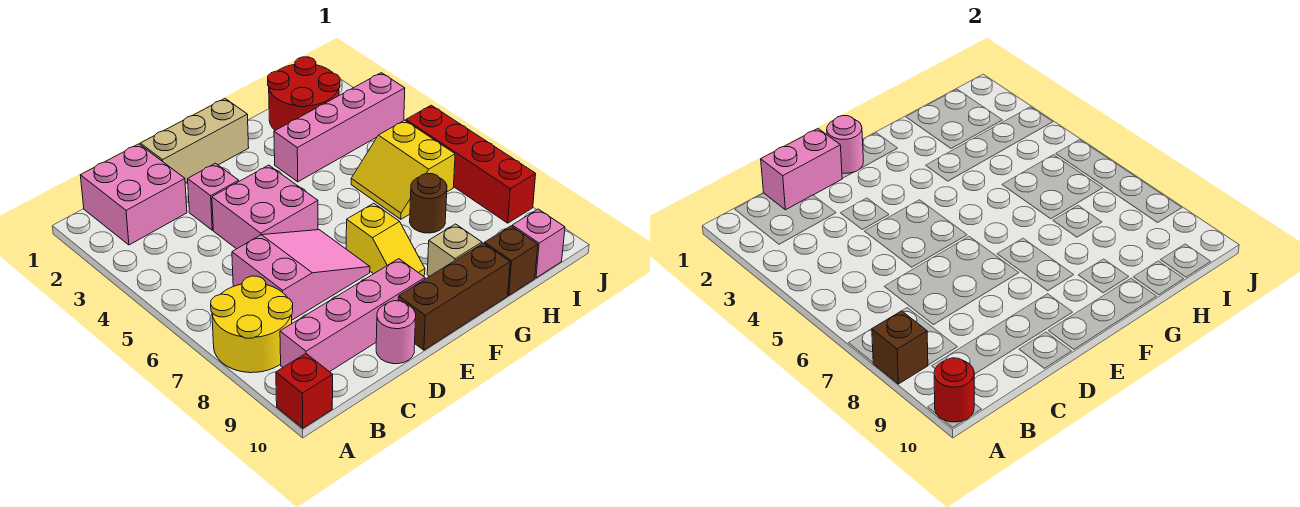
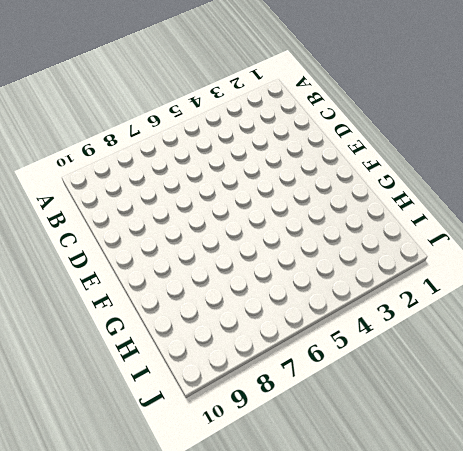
none -> yellow 2x2 round brick [211,276,293,373]
none -> red 1x1 brick [276,354,333,428]
none -> pink 2x2 brick [80,144,187,245]

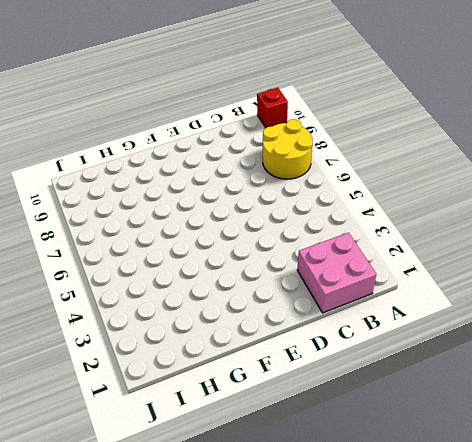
none -> pink 1x4 brick [280,259,425,372]
none -> pink 2x3 slope [232,230,370,320]
none -> tan 1x3 brick [140,99,249,183]

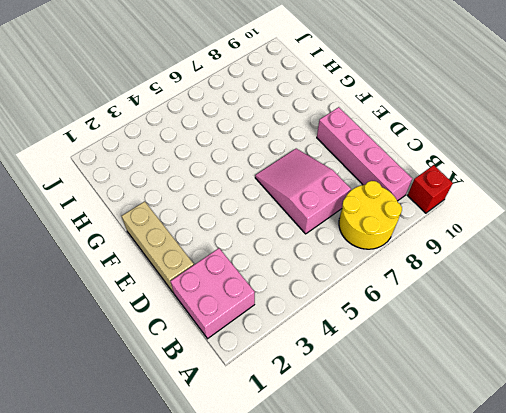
none -> pink 1x1 brick [188,163,239,230]
none -> pink 2x2 brick [212,165,318,249]
none -> pink 1x1 round brick [376,301,416,364]

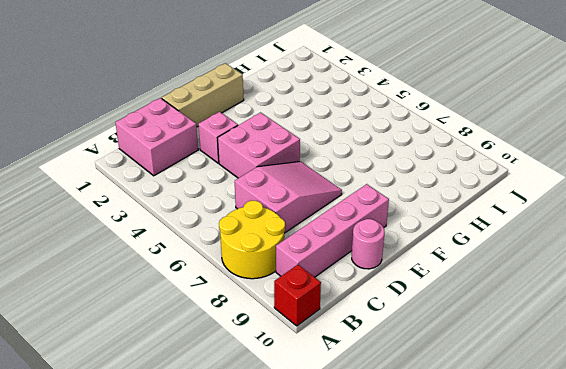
none -> brown 1x3 brick [398,243,510,350]
none -> yellow 1x2 slope [346,203,425,276]
none -> pink 1x4 brick [274,73,405,182]

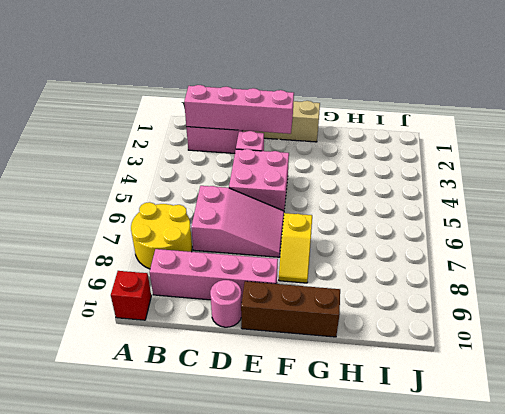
pink 1x4 brick [184,85,294,134] -> pink 1x4 brick moved to [274,73,405,182]
none -> tan 1x1 brick [427,224,482,277]
none -> red 2x2 round brick [268,57,340,130]
none -> yellow 2x2 slope [351,120,455,219]

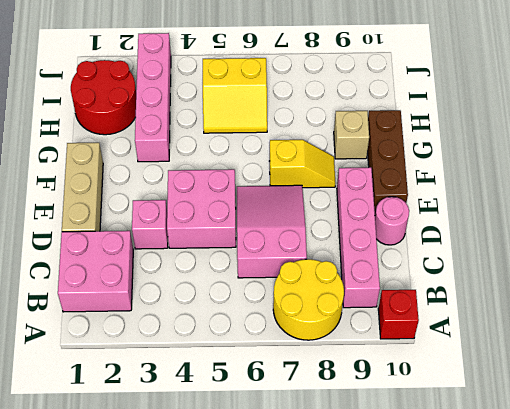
none -> brown 1x1 round brick [410,173,447,233]
none -> brown 1x1 brick [485,226,538,295]
none -> pink 1x1 brick [512,209,565,278]

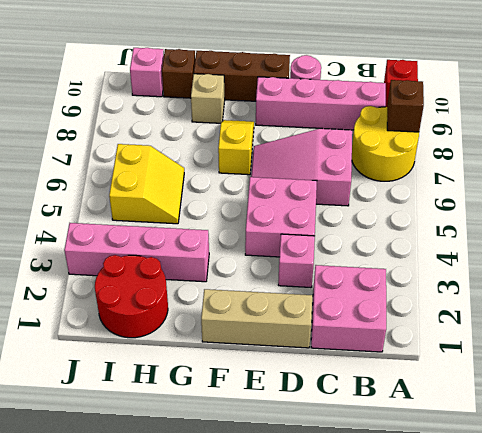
none -> brown 1x1 round brick [410,173,447,233]
none -> red 1x4 brick [406,105,536,223]
none -> red 1x1 round brick [934,358,974,422]

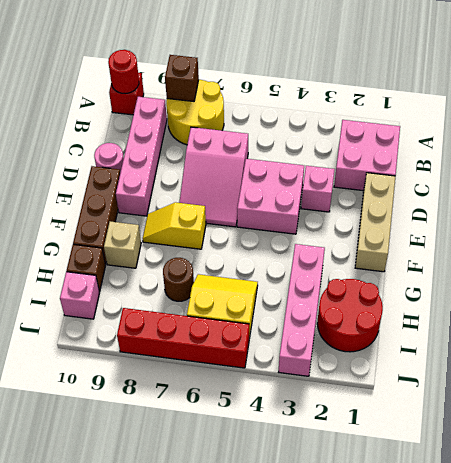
none -> pink 1x2 brick [761,129,842,210]
none -> pink 1x1 round brick [827,116,863,173]

